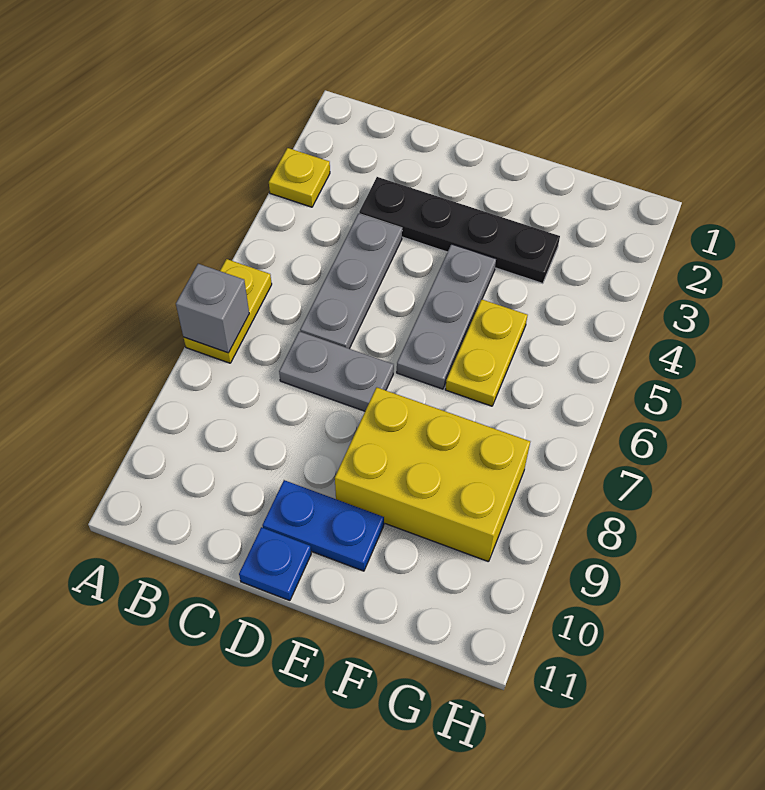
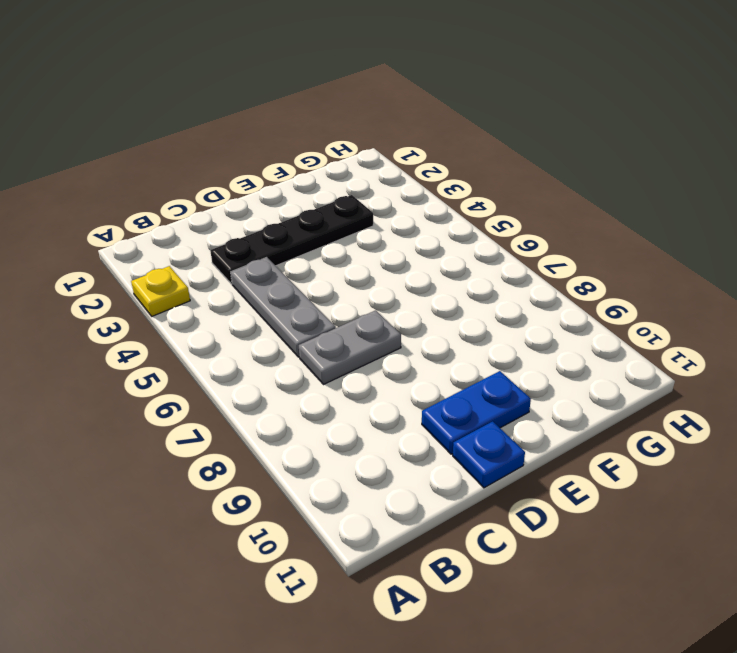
none -> yellow 1x2 plate [184,259,272,363]
none -> grey 1x3 plate [397,244,496,389]

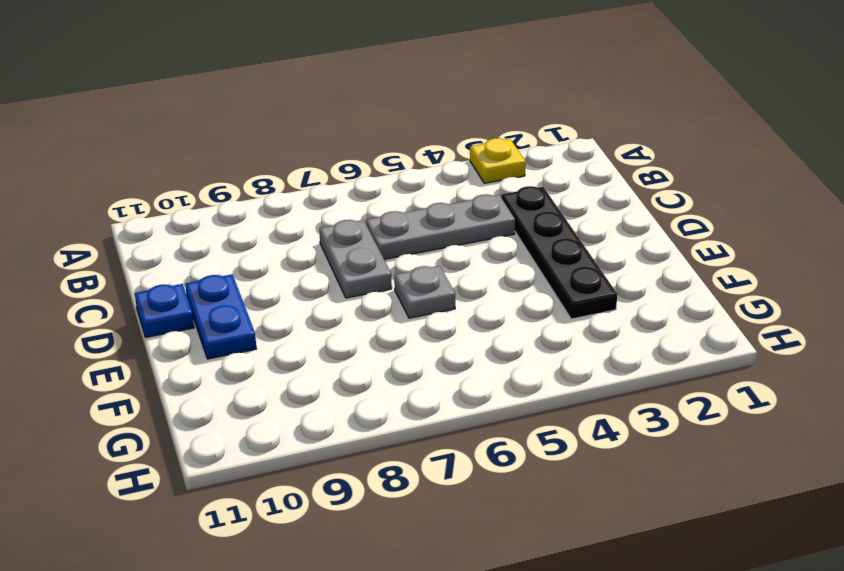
grey 1x1 plate [394,266,455,318] -> grey 1x3 plate [397,244,496,389]
none -> yellow 1x2 plate [184,259,272,363]
none -> yellow 2x3 brick [335,387,530,562]

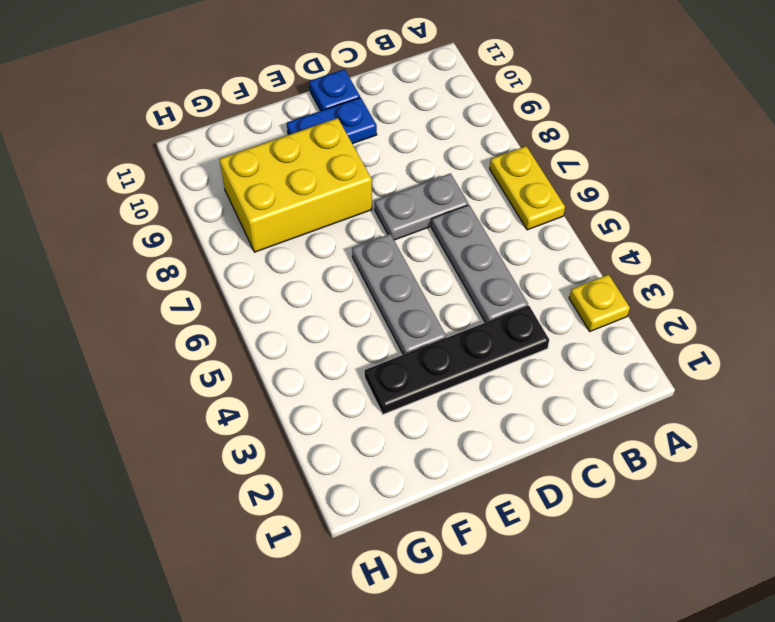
none -> yellow 1x2 plate [445,299,528,406]
none -> grey 1x1 brick [176,264,249,353]

